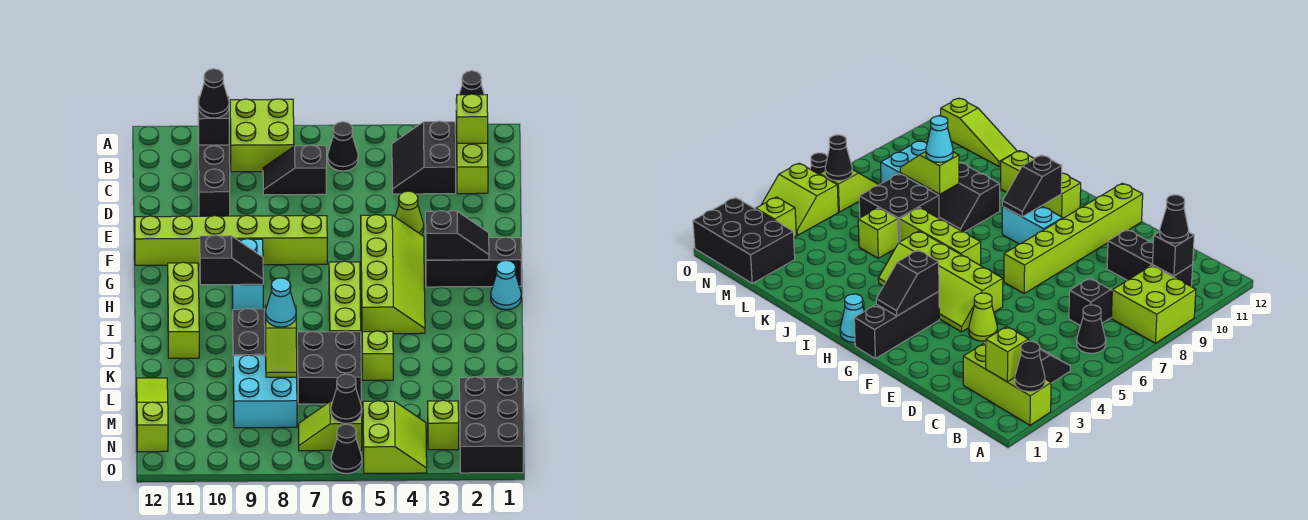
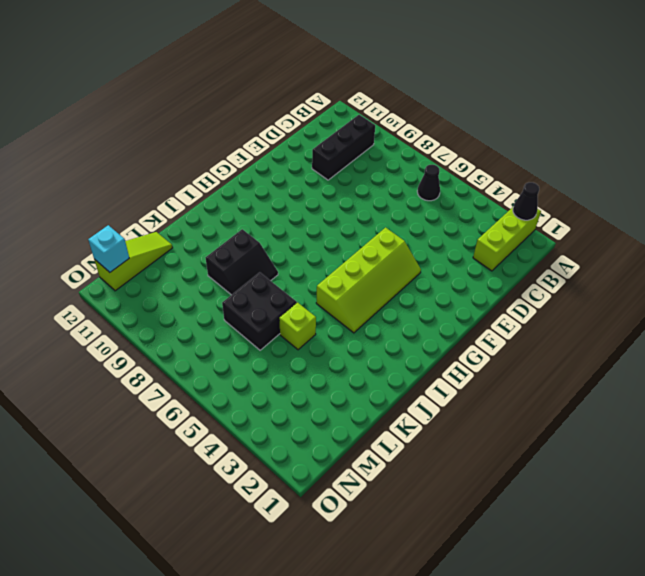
cyan 1x1 brick [88,225,129,272] -> none
none -> lime 2x2 brick [230,99,294,172]
none -> black 2x2 slope [392,121,456,194]
none -> black 1x2 slope [263,145,326,195]
none -> lime 1x1 cone [395,191,424,235]

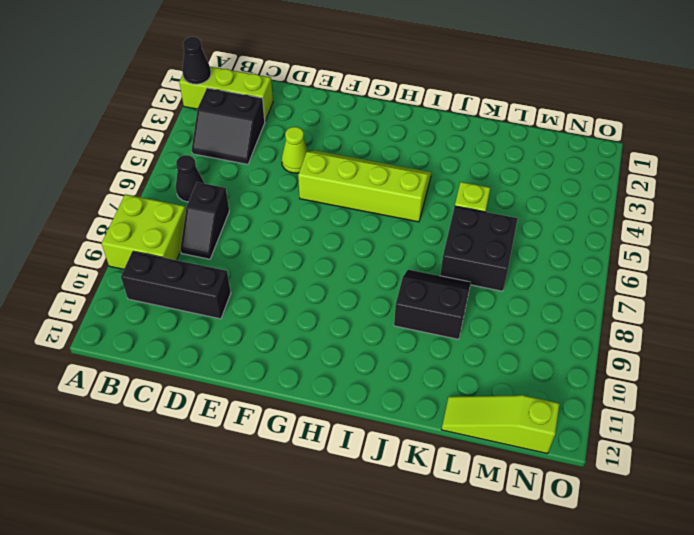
none -> lime 1x6 brick [135,215,327,265]
none -> black 1x3 brick [426,237,521,287]
none -> cyan 1x2 brick [232,239,263,311]
none -> cyan 1x1 cone [491,260,521,310]

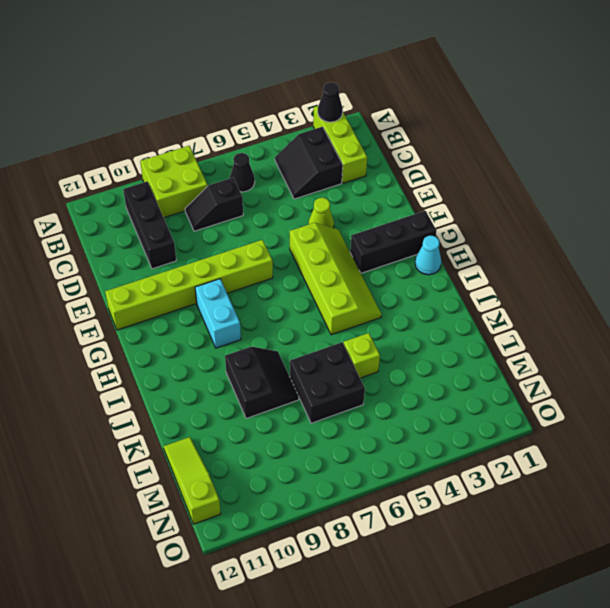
none -> lime 1x3 brick [329,261,361,332]
none -> lime 1x3 brick [168,262,199,358]
none -> cyan 2x2 brick [233,355,297,428]
none -> black 2x3 brick [460,377,523,473]

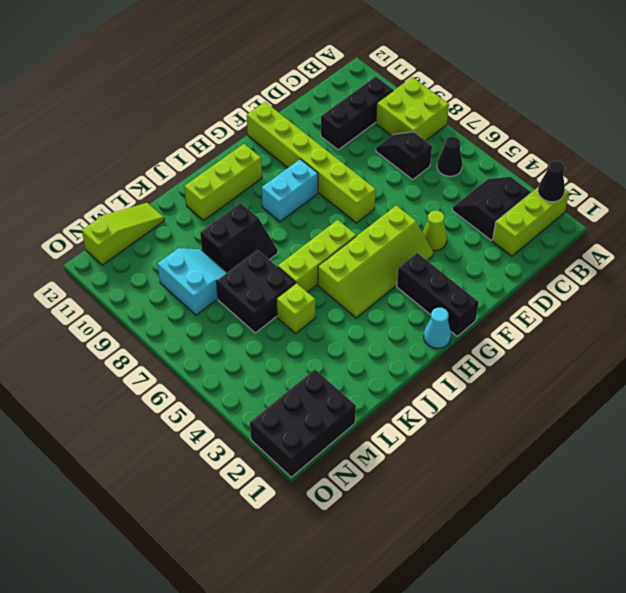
cyan 2x2 slope [158,248,227,315] -> cyan 2x2 brick [233,355,297,428]
none -> lime 1x1 brick [428,400,459,450]
none -> lime 2x2 slope [363,401,427,473]
none -> lime 1x2 slope [298,402,362,451]
none -> black 1x1 cone [331,424,362,474]

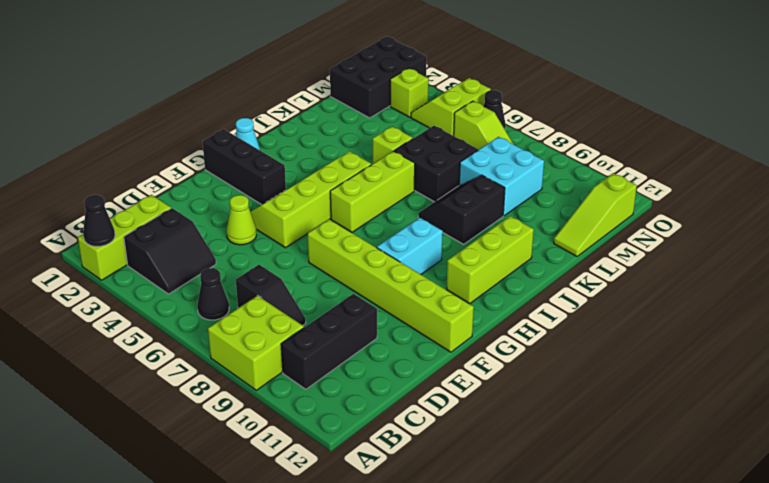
none -> lime 1x1 brick [456,94,488,143]
none -> black 1x1 brick [198,96,229,145]
none -> black 1x2 slope [426,211,489,260]
none -> black 1x2 slope [200,235,263,285]

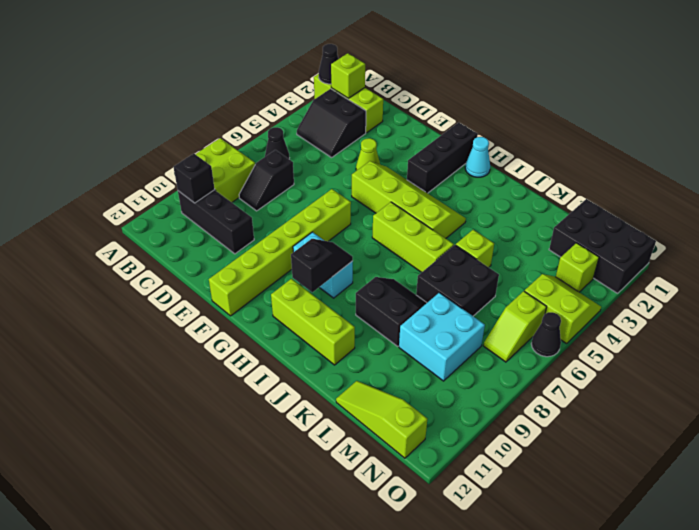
none -> black 1x2 slope [426,211,489,260]
none -> lime 1x2 slope [265,305,297,377]
none -> black 1x1 cone [331,374,362,423]
none -> black 1x1 cone [198,69,229,118]

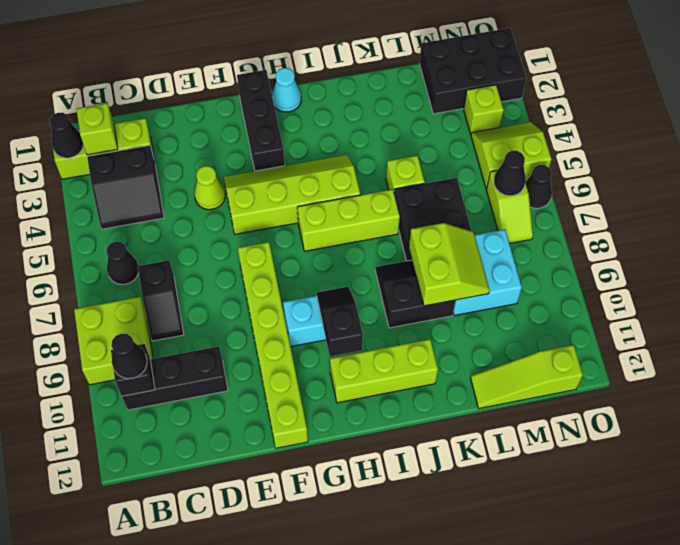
lime 2x2 slope [409,223,490,306] -> lime 1x2 slope [265,305,297,377]
none -> black 1x2 slope [426,211,489,260]
none -> cyan 1x1 cone [265,278,296,327]

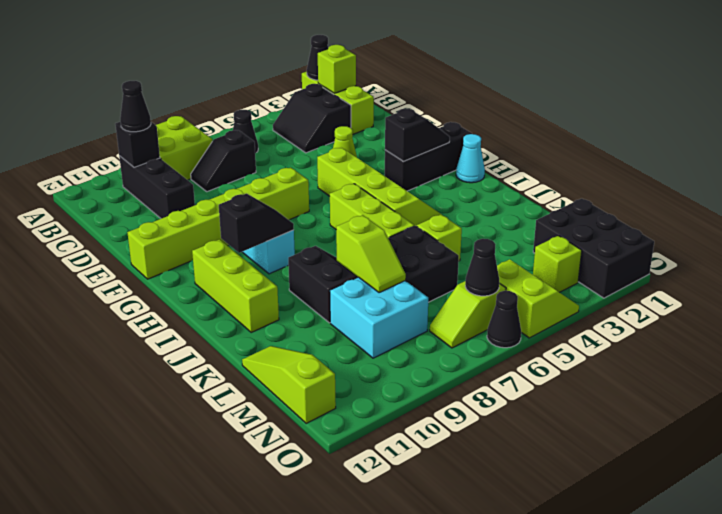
none -> cyan 1x1 cone [265,278,296,327]

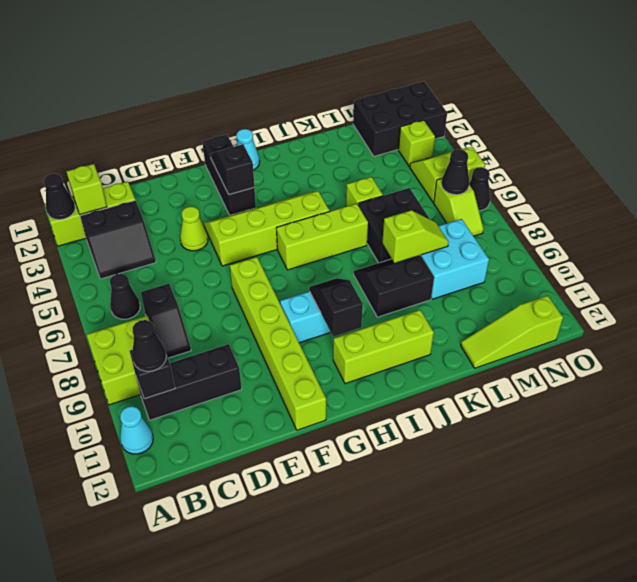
cyan 1x1 cone [120,406,153,454] -> cyan 1x1 cone moved to [265,278,296,327]

